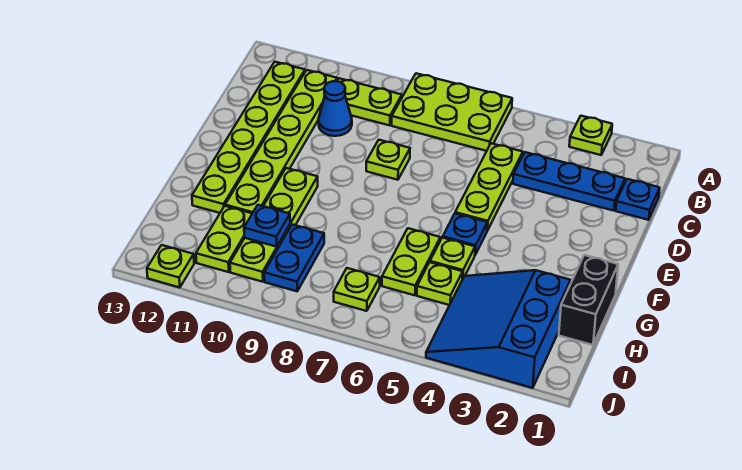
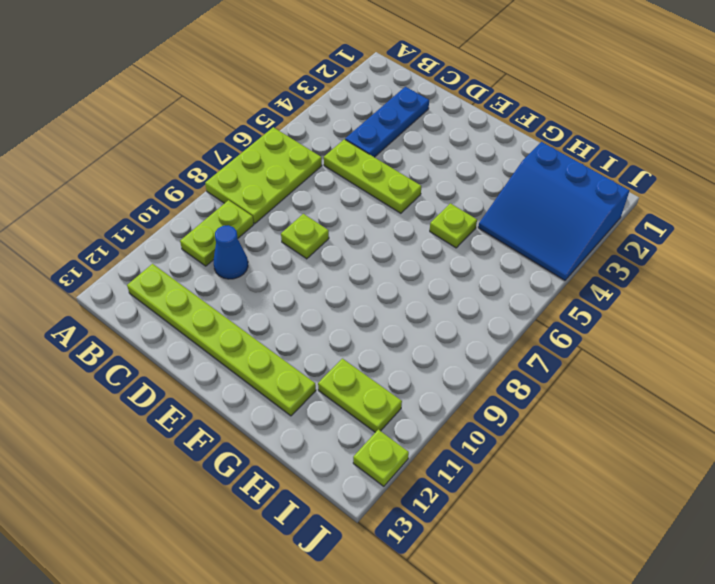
none -> lime 1x1 plate [569,116,612,155]
none -> lime 1x6 plate [225,70,337,213]
none -> blue 1x1 plate [616,179,660,220]

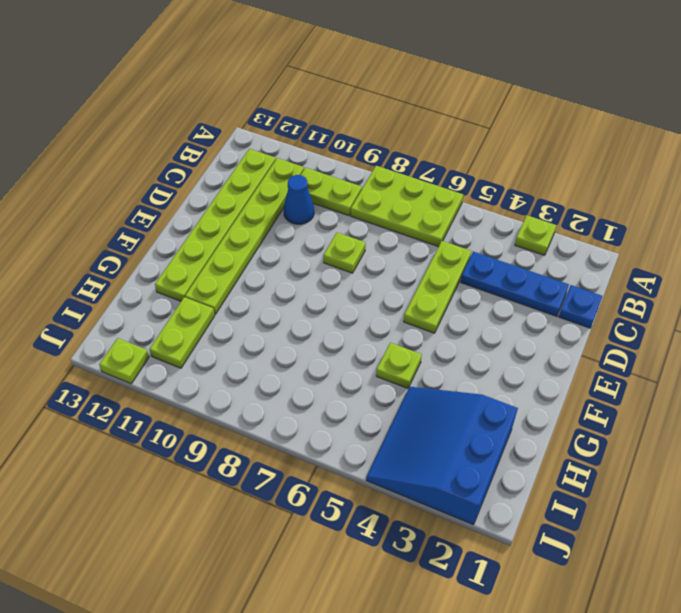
none -> blue 1x1 plate [443,214,487,255]
none -> lime 1x4 plate [230,168,318,282]
none -> black 1x2 brick [559,255,618,345]

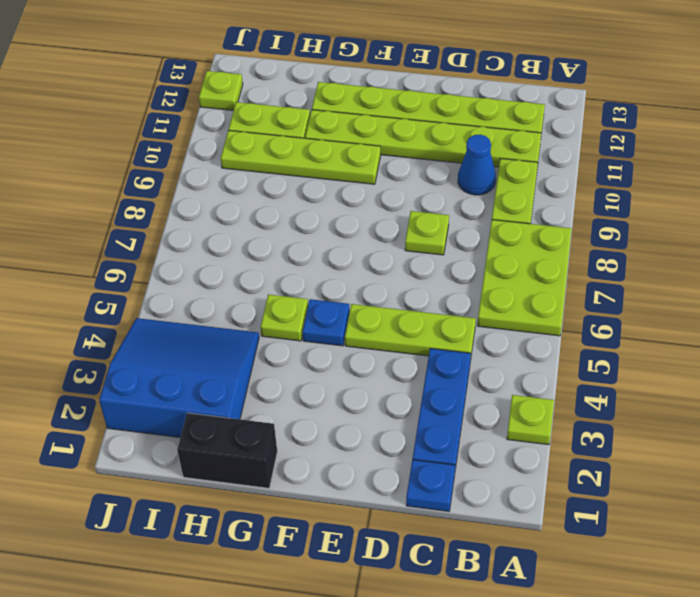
none -> lime 1x2 plate [382,228,440,295]
none -> lime 1x1 plate [417,262,463,305]
none -> blue 1x2 plate [264,224,324,291]

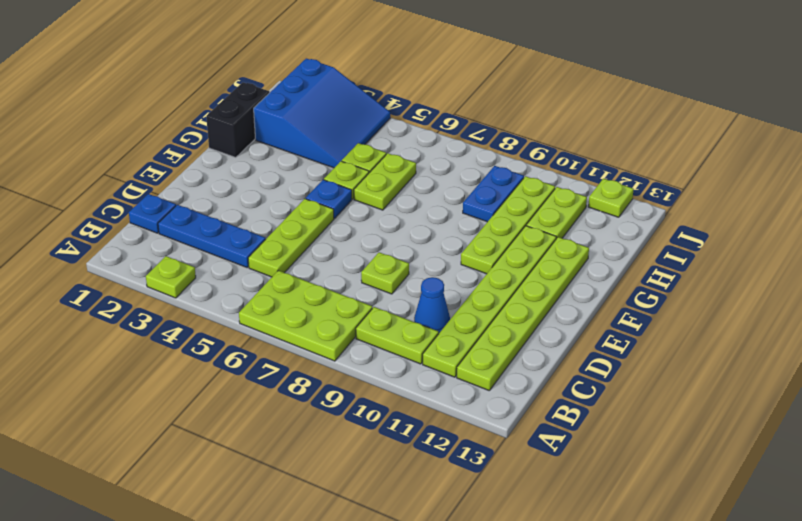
none -> lime 1x1 plate [334,268,380,311]
none -> blue 1x1 plate [244,205,290,247]

